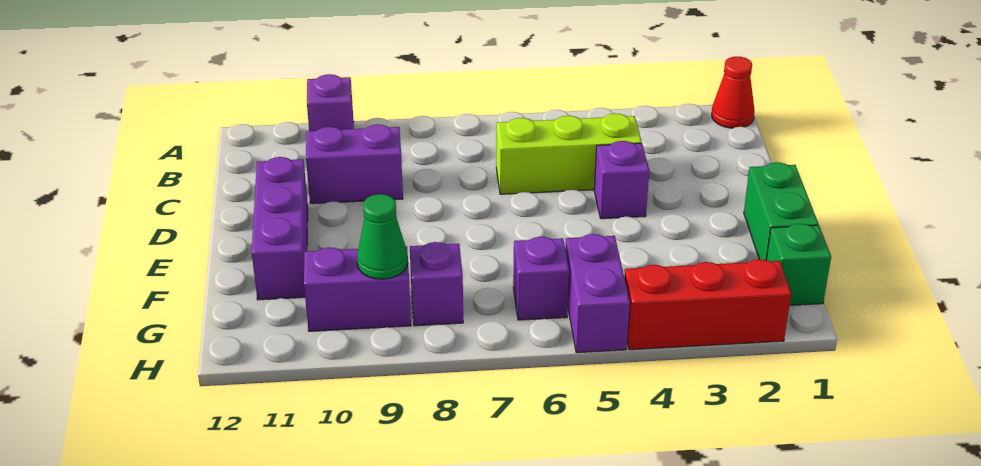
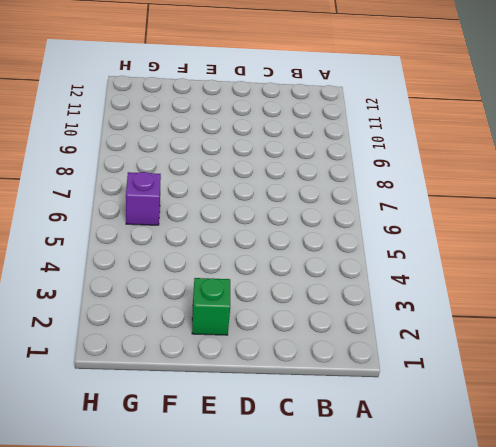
green 1x1 brick [192,278,230,335] -> green 1x1 brick moved to [766,224,831,305]
none -> red 1x1 cone [712,56,755,128]
none -> purple 1x1 brick [307,74,354,131]
none -> lime 1x3 brick [496,113,642,194]

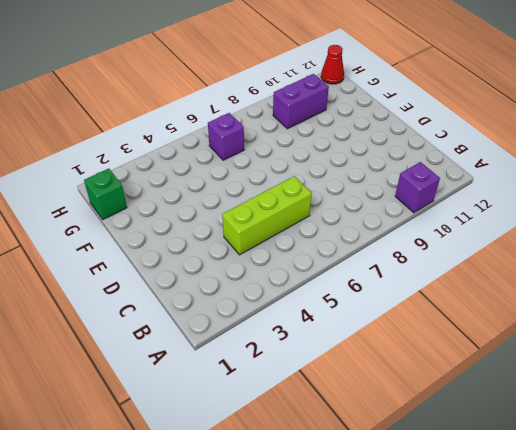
red 1x1 cone [321,45,344,84] -> red 1x1 cone moved to [712,56,755,128]
none -> purple 1x2 brick [306,124,403,204]
none -> purple 1x1 brick [594,141,649,219]
none -> purple 1x3 brick [252,157,308,300]

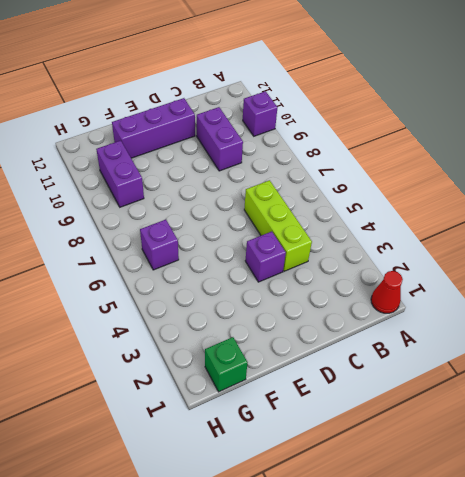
none -> green 1x2 brick [744,162,818,260]
none -> purple 1x2 brick [565,234,630,353]
none -> purple 1x1 brick [410,242,463,326]

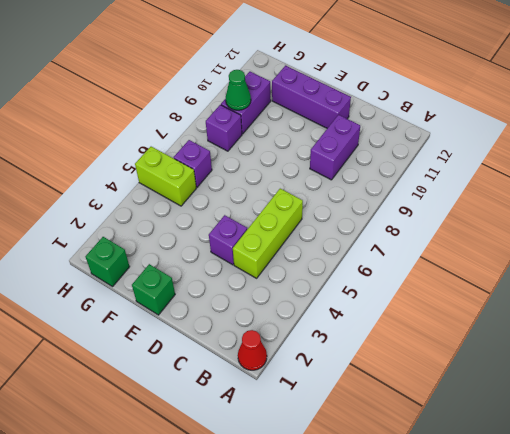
green 1x1 brick [132,264,175,315] -> green 1x2 brick [744,162,818,260]
lime 1x2 brick [135,147,196,206] -> purple 1x2 brick [565,234,630,353]
none -> purple 1x1 brick [307,74,354,131]
none -> red 1x3 brick [624,259,791,350]

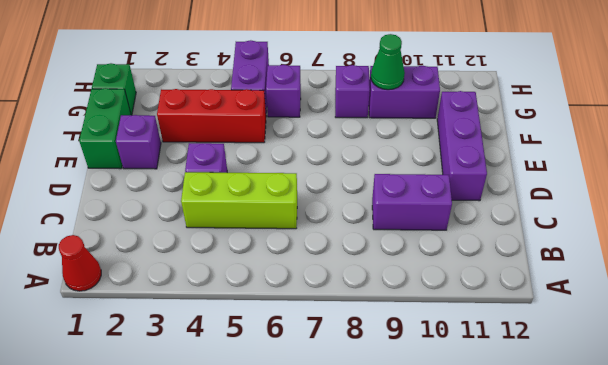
purple 1x1 brick [116,115,161,169] -> purple 1x1 brick moved to [307,74,354,131]
red 1x3 brick [157,89,266,143] -> red 1x3 brick moved to [624,259,791,350]

